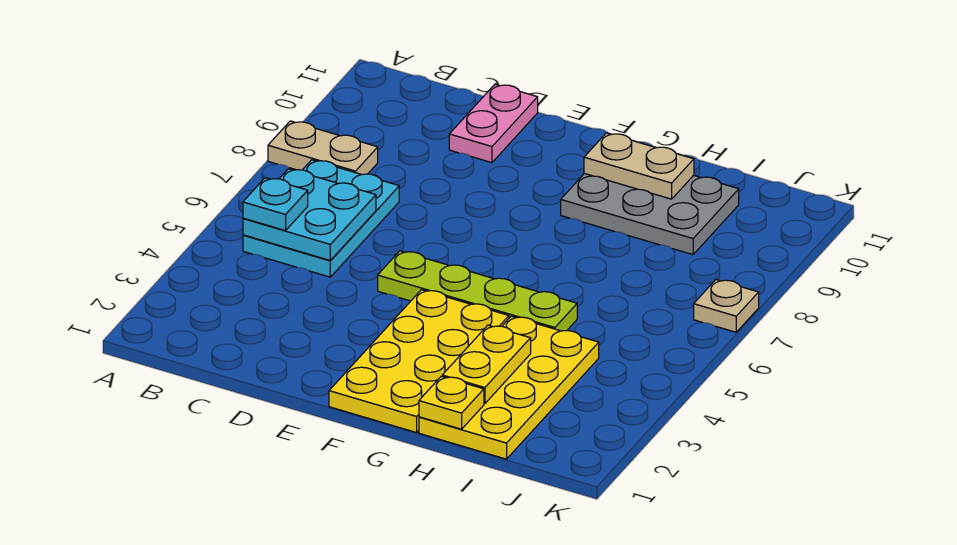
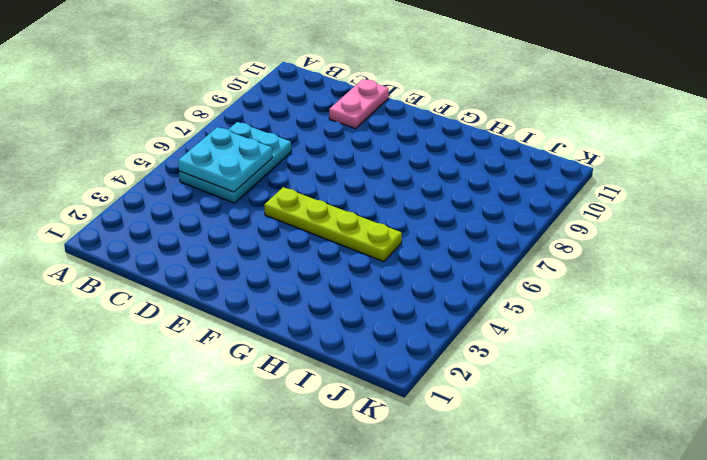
none -> tan 1x2 plate [268,121,378,175]
none -> yellow 2x4 plate [329,290,509,433]
none -> grey 2x3 plate [561,173,739,255]

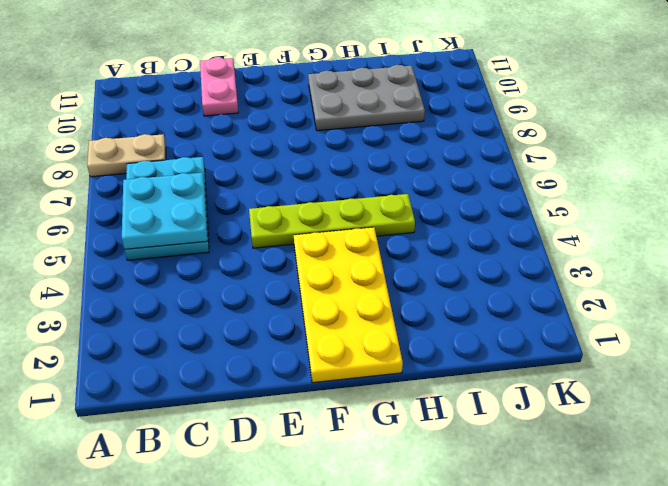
none -> yellow 2x4 plate [419,316,599,459]
none -> tan 1x1 plate [694,280,759,332]
none -> tan 1x2 plate [584,133,694,199]

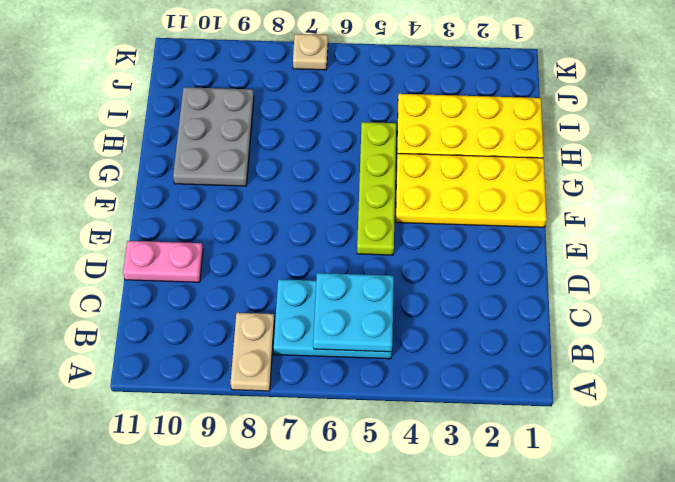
none -> tan 1x2 plate [584,133,694,199]
none -> yellow 1x1 plate [419,376,484,429]
none -> yellow 1x2 plate [442,325,531,404]

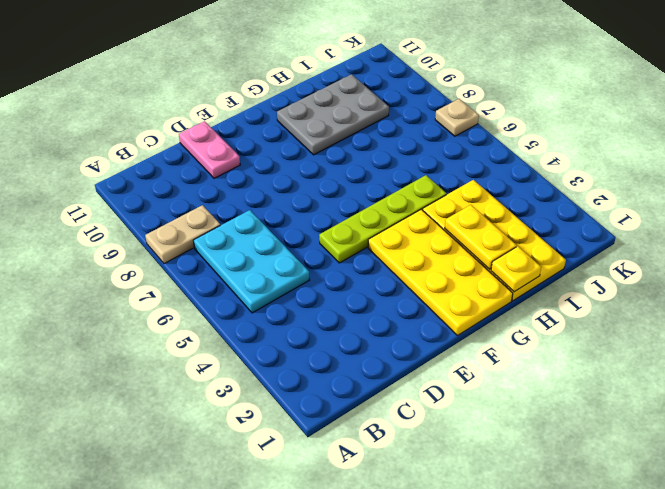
none -> cyan 2x2 plate [243,169,376,261]
none -> tan 1x2 plate [584,133,694,199]
none -> cyan 1x1 plate [243,178,308,231]

